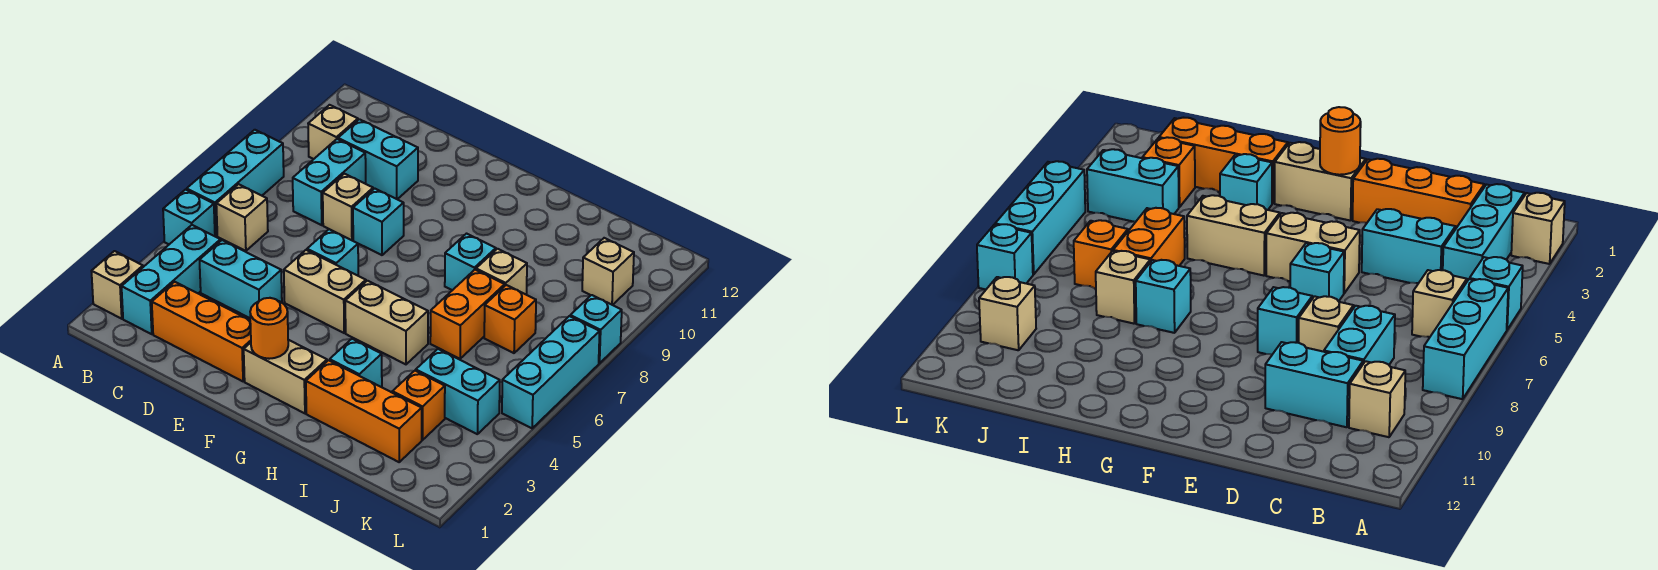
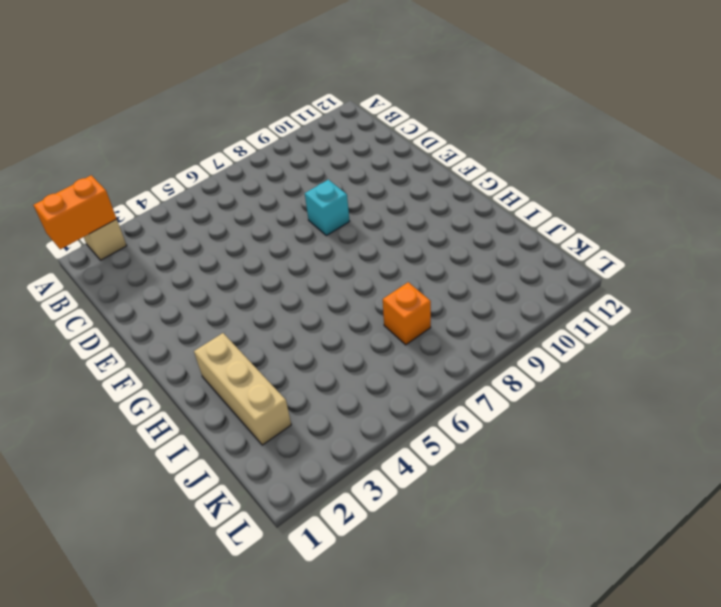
orange 1x2 brick [34,175,117,249] -> orange 1x2 brick moved to [430,270,505,359]
tan 1x3 brick [194,333,291,445] -> orange 1x3 brick [306,360,422,462]
none -> cyan 1x1 brick [163,190,215,244]
none -> cyan 1x3 brick [187,130,284,236]
none -> cyan 1x3 brick [122,225,221,334]

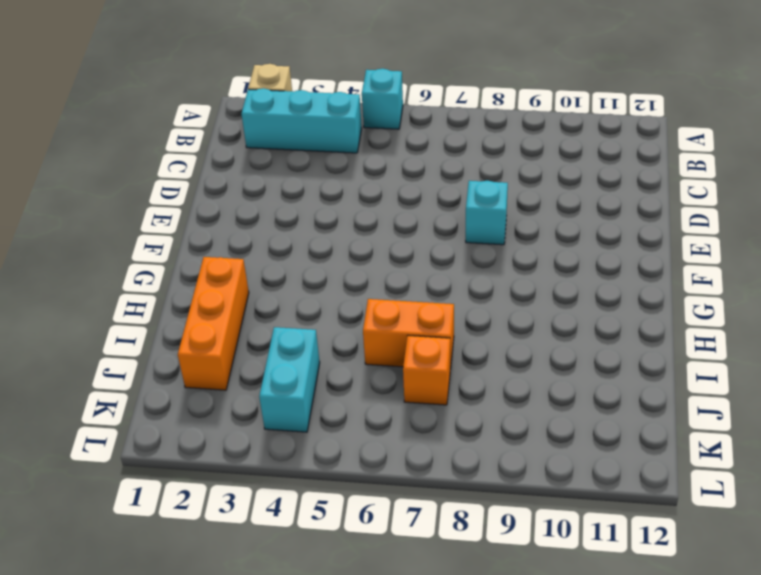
none -> cyan 1x3 brick [187,130,284,236]
none -> tan 1x1 brick [216,184,268,251]
none -> tan 1x1 brick [308,105,358,159]

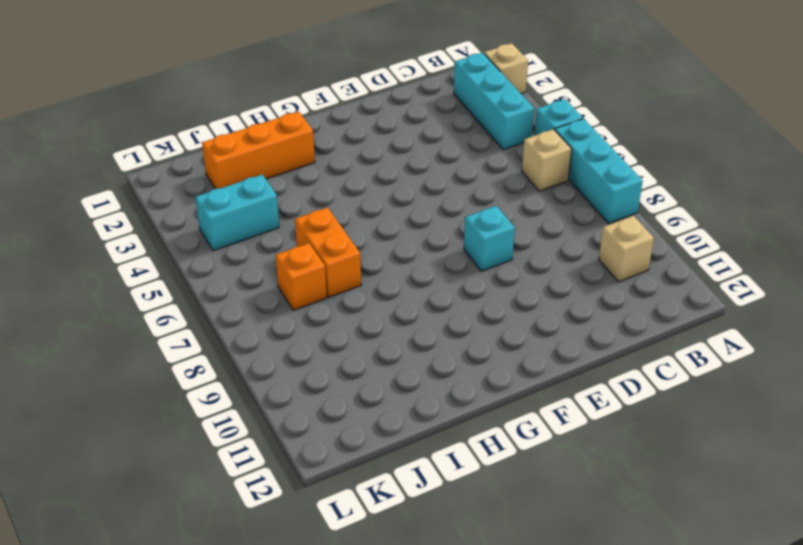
none -> orange 1x3 brick [152,282,251,381]
none -> cyan 1x2 brick [200,240,282,318]
none -> cyan 1x2 brick [293,139,366,225]

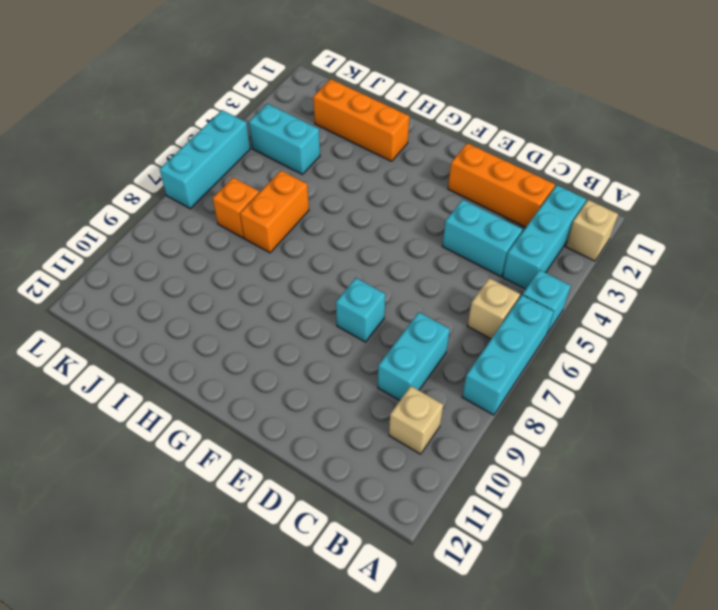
none -> cyan 1x2 brick [338,119,418,199]
none -> tan 1x1 brick [323,174,373,240]
none -> tan 1x2 brick [284,250,366,333]

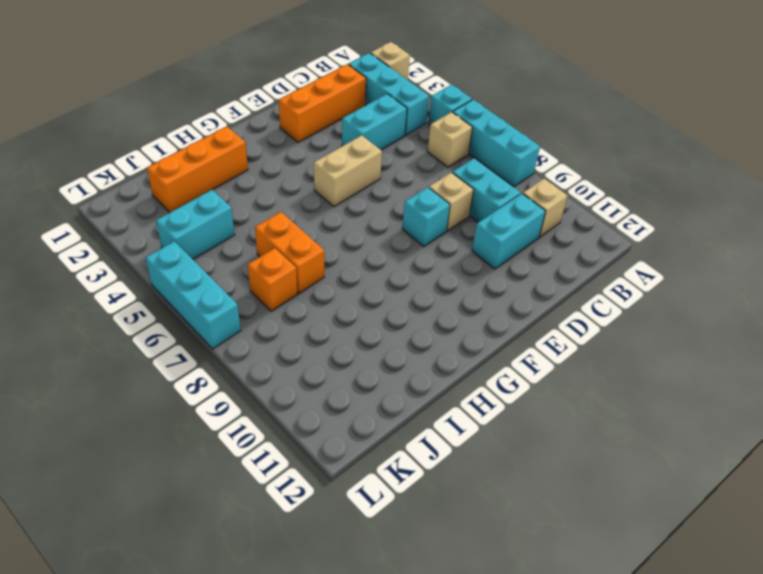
none -> cyan 1x1 brick [307,229,358,276]
none -> tan 1x2 brick [244,340,327,413]
none -> tan 1x2 brick [345,281,428,364]

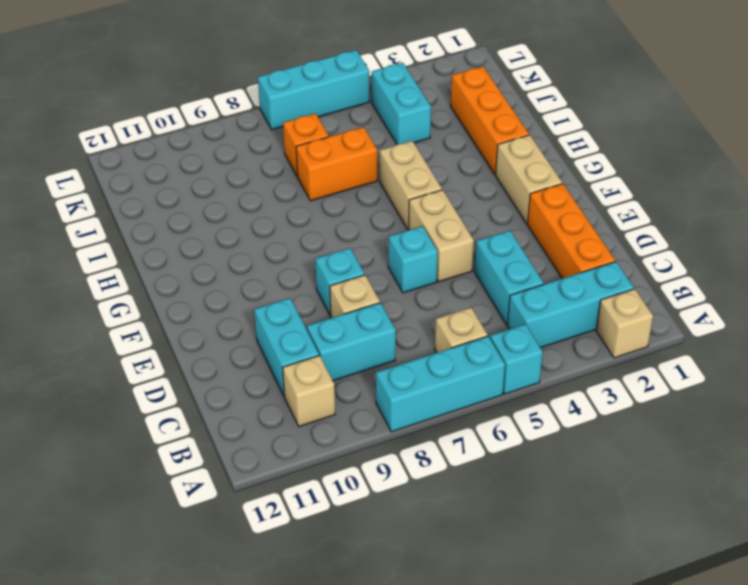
none -> cyan 1x1 brick [330,339,382,387]
none -> cyan 1x1 brick [445,234,496,290]
none -> tan 1x1 brick [476,249,527,294]

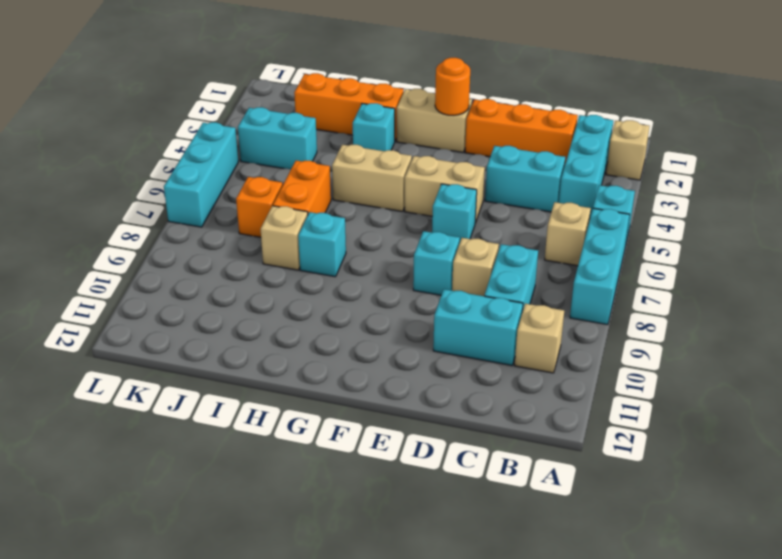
none -> orange 1x1 brick [392,371,445,440]
none -> tan 1x1 brick [582,238,634,305]
none -> cyan 1x1 brick [570,295,622,363]

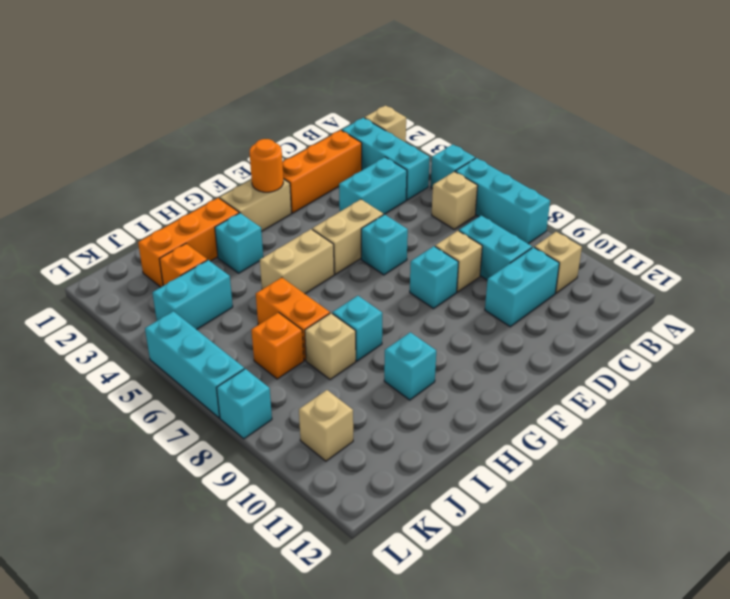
cyan 1x1 brick [384,332,436,400] -> none

